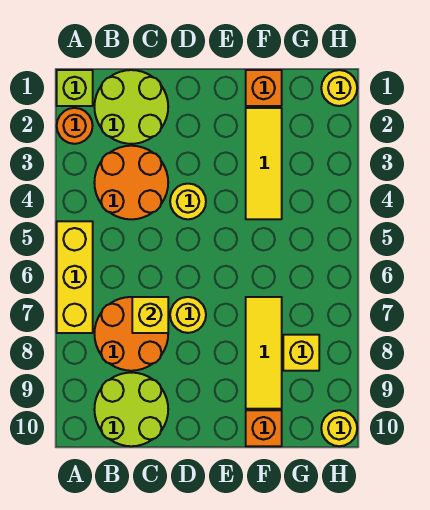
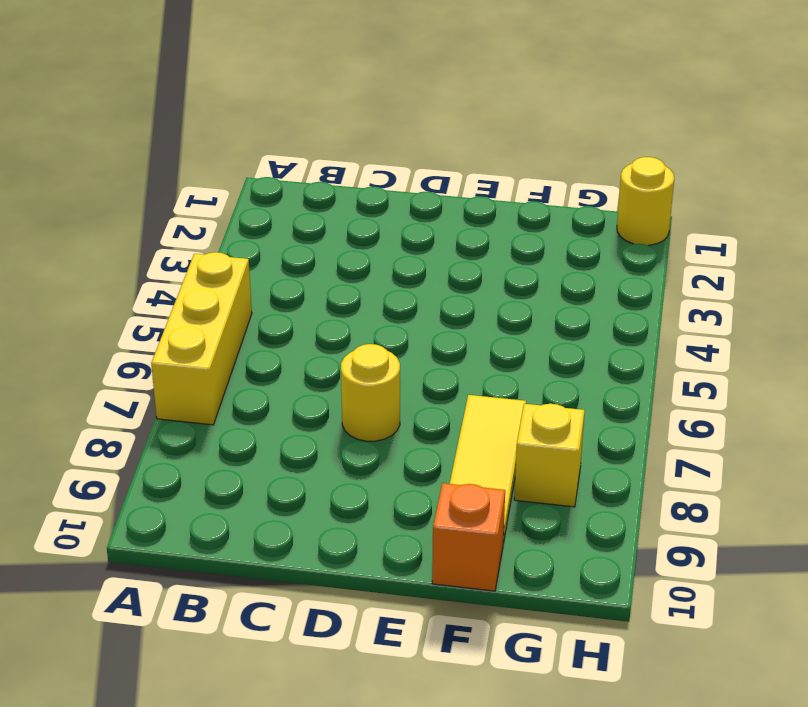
none -> lime 1x1 brick [57,70,93,106]
none -> orange 1x1 round brick [57,108,93,144]
none -> lime 2x2 round brick [94,70,168,144]

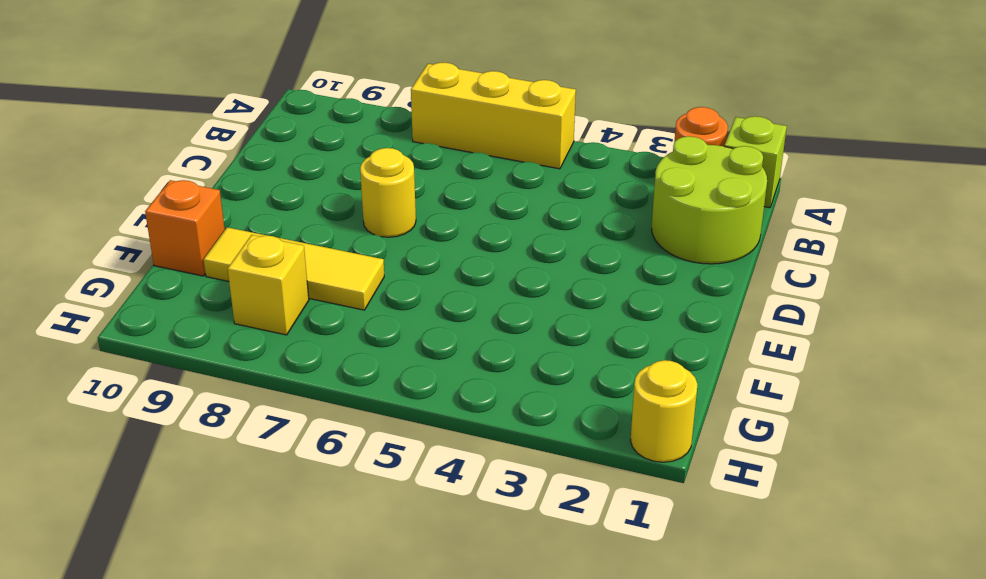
none -> orange 2x2 round brick [94,146,168,219]
none -> orange 2x2 round brick [94,297,168,371]
none -> lime 2x2 round brick [94,373,168,446]

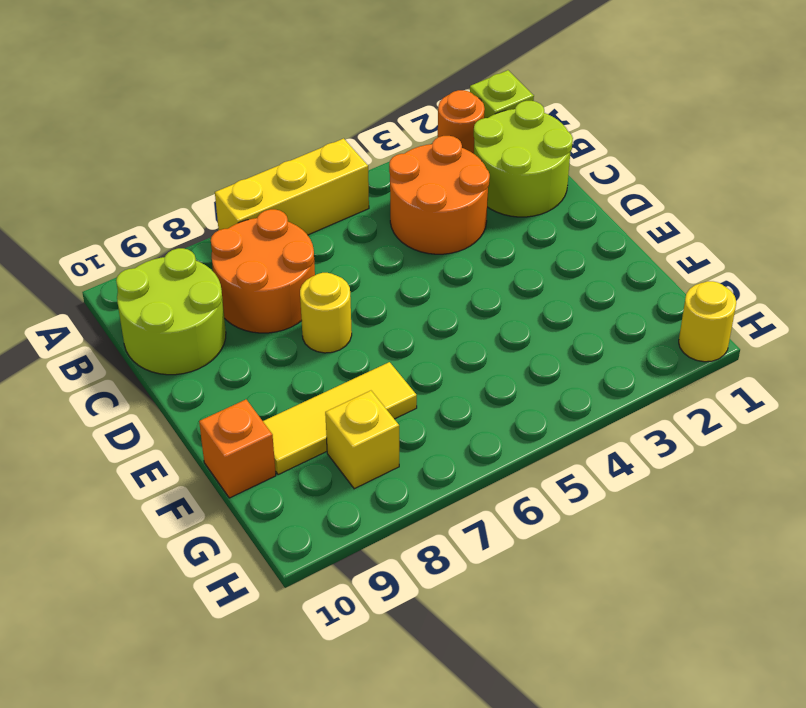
none -> yellow 1x1 round brick [170,184,206,219]
none -> orange 1x1 brick [246,70,282,106]
none -> yellow 1x3 tile [246,108,282,219]

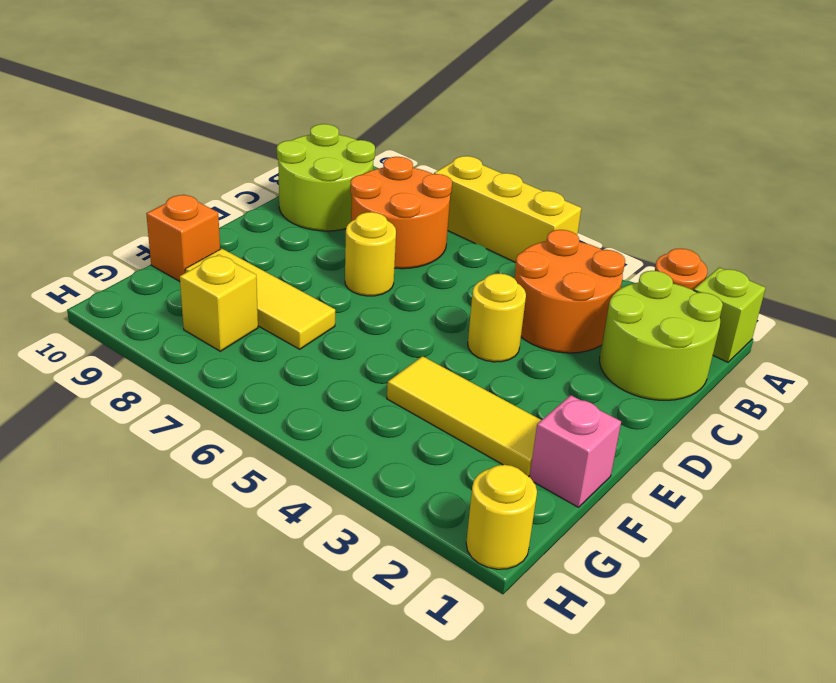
pink 1x1 brick [530,395,621,507] -> orange 1x1 brick [246,70,282,106]
none -> yellow 1x1 round brick [321,410,357,446]
none -> yellow 1x1 brick [132,297,168,333]

